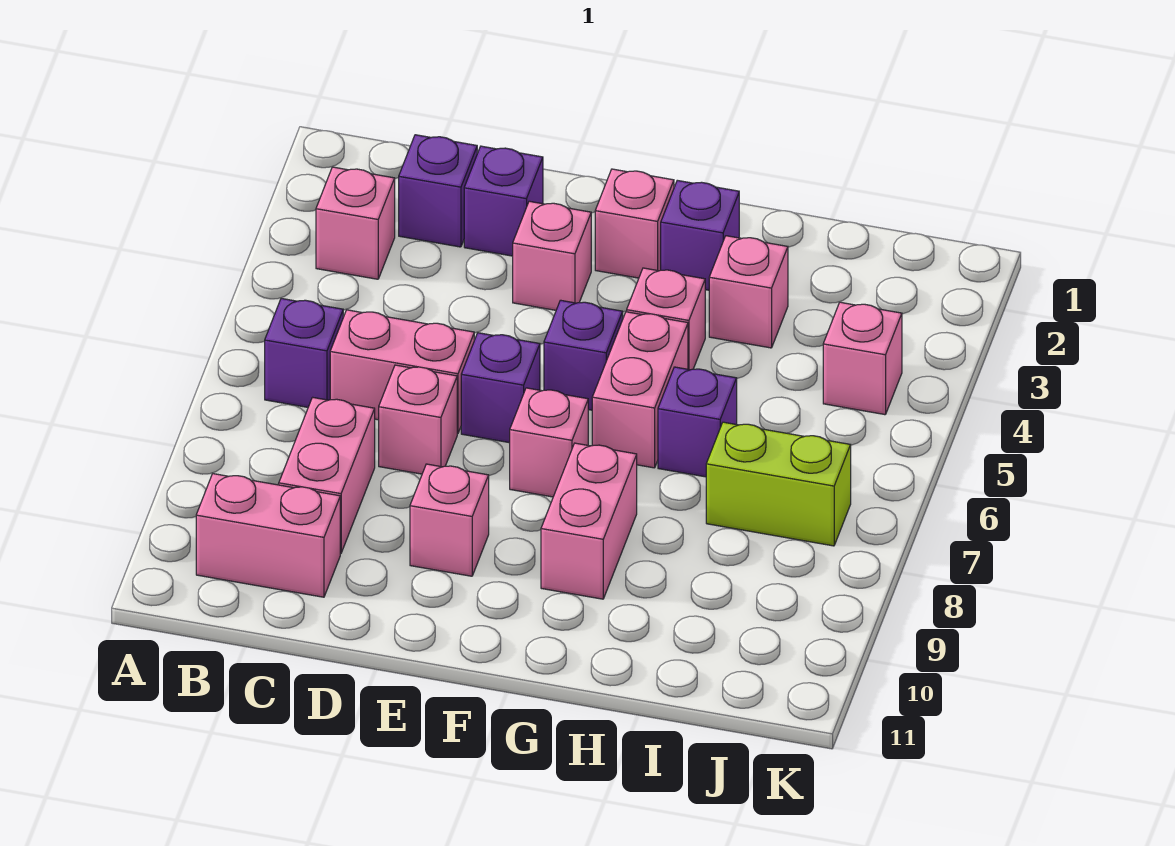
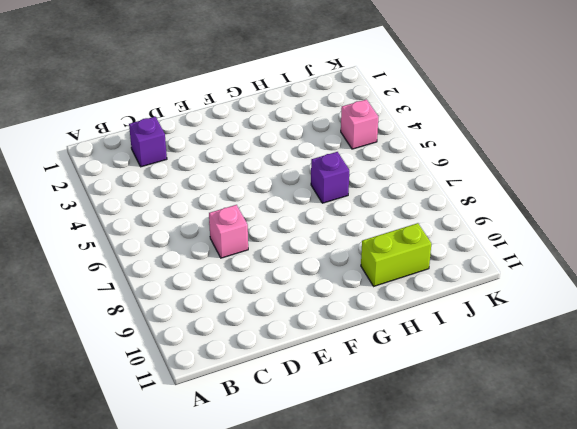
lime 1x2 brick [361,223,431,286] -> lime 1x2 brick moved to [706,422,851,546]
none -> pink 1x1 brick [316,167,395,279]
none -> purple 1x1 brick [265,298,343,407]
none -> pink 1x2 brick [196,474,340,597]

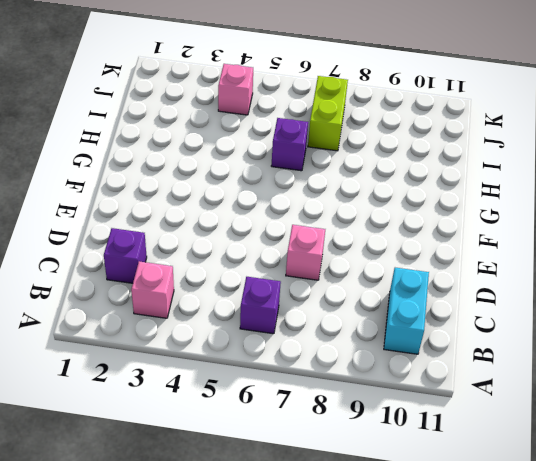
cyan 1x2 brick [384,268,429,354] -> pink 1x2 brick [196,474,340,597]
none -> pink 1x2 brick [330,310,474,434]
none -> pink 1x2 brick [279,397,375,553]
none -> purple 1x1 brick [464,146,543,256]

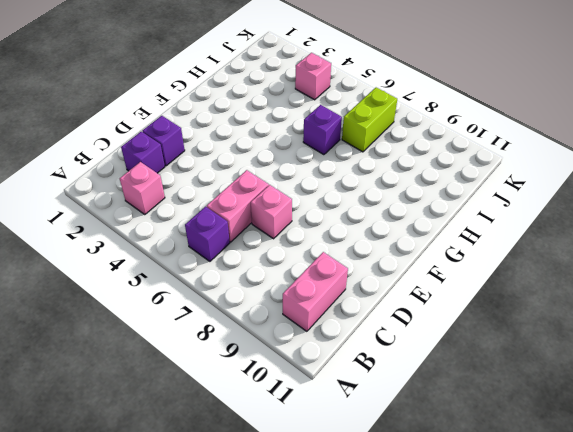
none -> pink 1x2 brick [279,397,375,553]
none -> pink 1x1 brick [513,201,591,310]
none -> purple 1x1 brick [461,333,540,443]

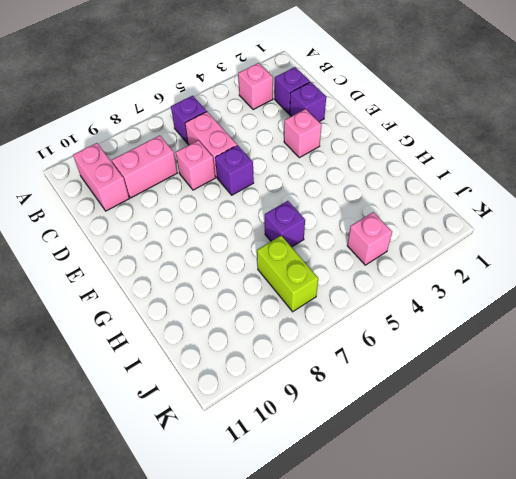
none -> pink 1x1 brick [410,464,489,576]
none -> pink 1x1 brick [595,169,674,278]
none -> purple 1x1 brick [544,300,623,410]

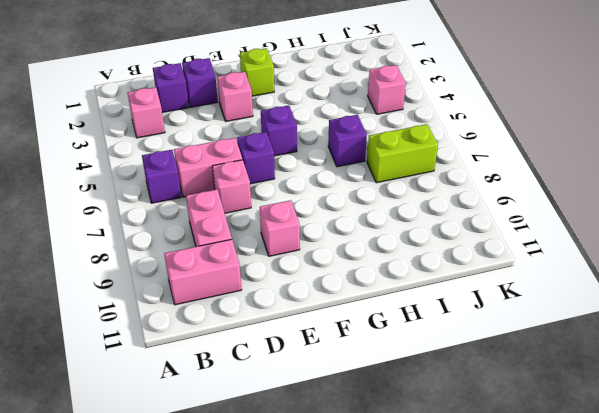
lime 1x1 brick [240,48,274,96] -> pink 1x1 brick [595,169,674,278]
none -> pink 1x1 brick [510,388,588,497]
none -> purple 1x1 brick [661,180,739,290]
none -> pink 1x1 brick [627,268,705,370]

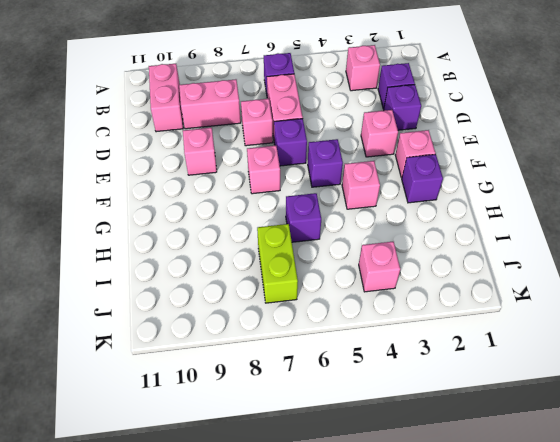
none -> pink 1x2 brick [592,312,688,468]
none -> pink 1x2 brick [541,443,637,599]
none -> pink 1x1 brick [709,236,788,348]

